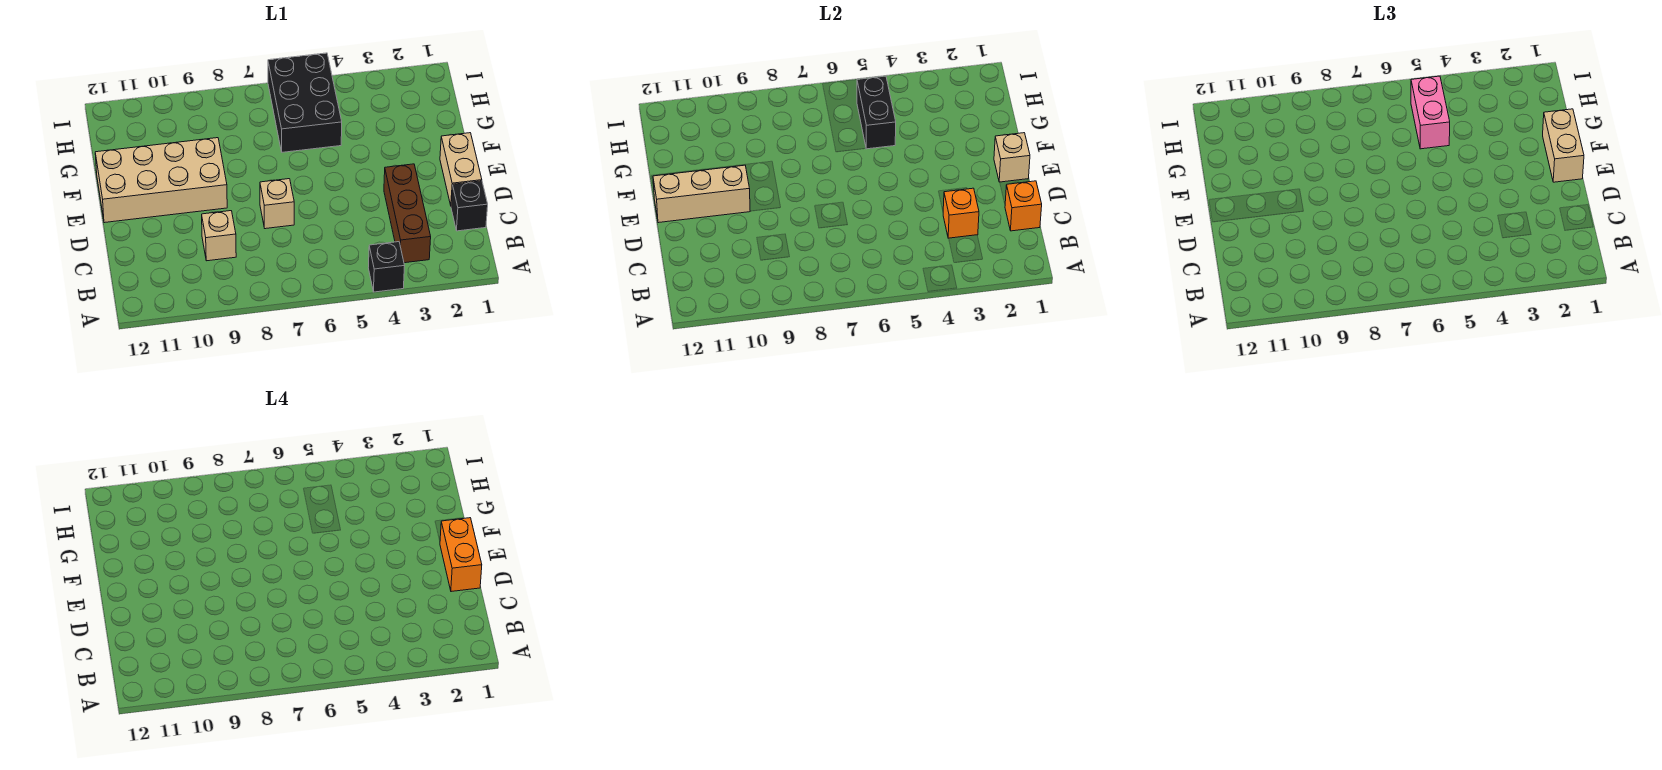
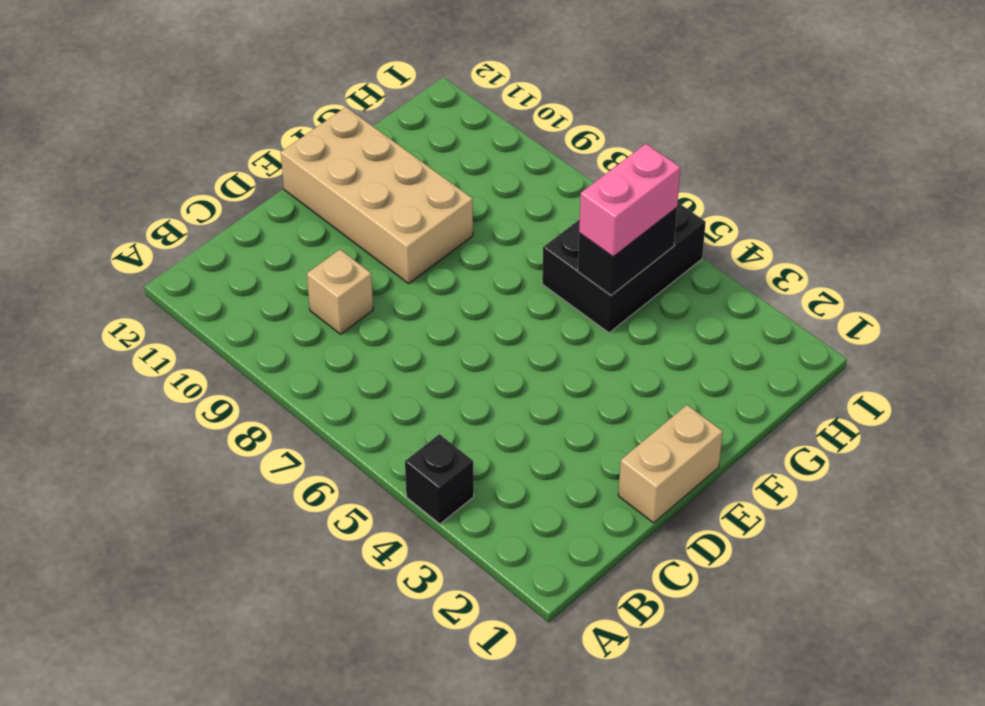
none -> brown 1x3 brick [384,164,431,263]
none -> black 1x1 brick [451,181,488,231]
none -> tan 1x1 brick [260,179,294,229]

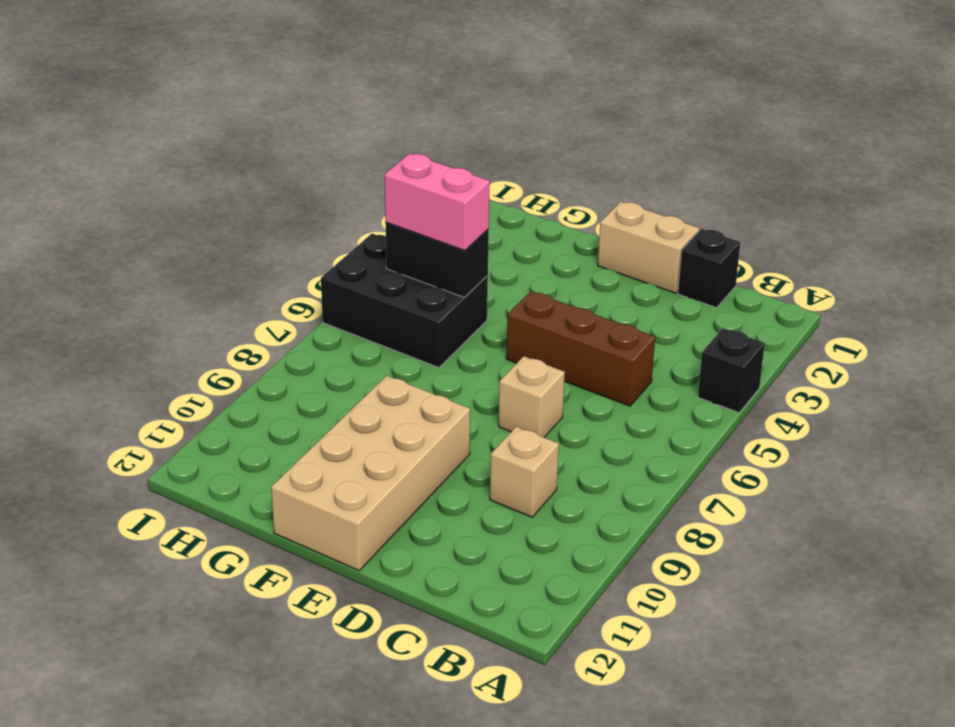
brown 1x3 brick [506,291,655,406] -> brown 1x3 brick moved to [384,164,431,263]
none -> orange 1x1 brick [1005,181,1042,231]
none -> orange 1x1 brick [943,188,979,238]
none -> tan 1x1 brick [994,133,1030,182]

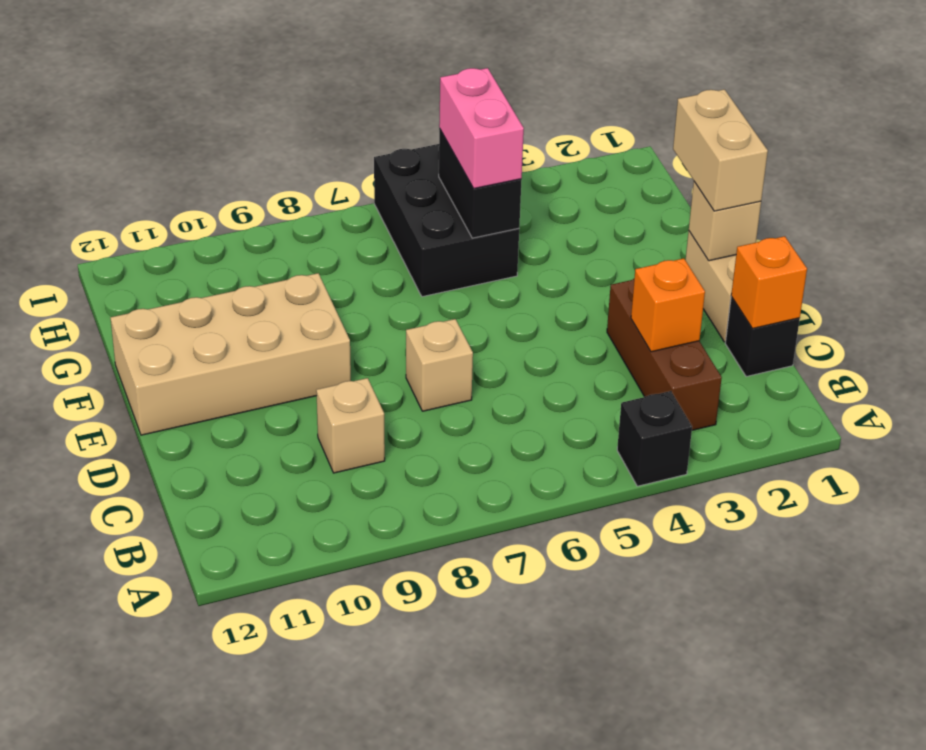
none -> tan 1x3 brick [653,165,750,223]
none -> orange 1x2 brick [440,518,482,592]

